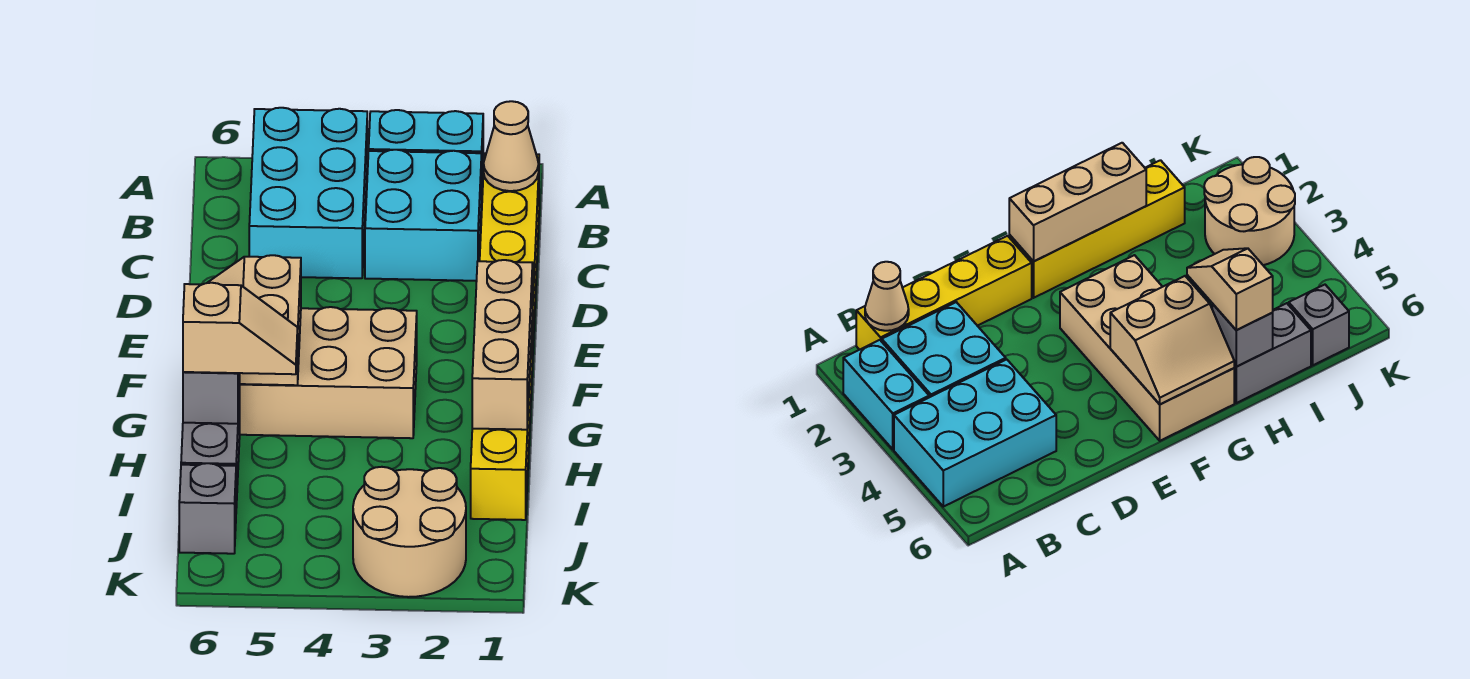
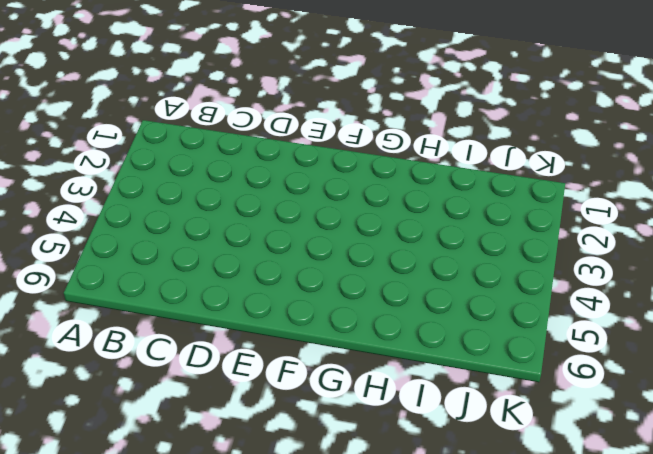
none -> cyan 1x2 brick [369,110,483,181]
none -> cyan 2x3 brick [249,108,367,278]
none -> yellow 1x4 brick [480,153,539,341]

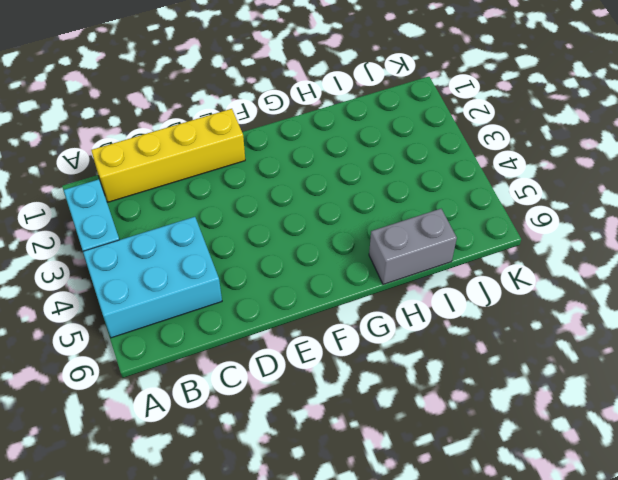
none -> cyan 2x2 brick [365,150,482,281]
none -> yellow 1x4 brick [471,314,533,520]
none -> tan 2x4 brick [240,307,417,438]

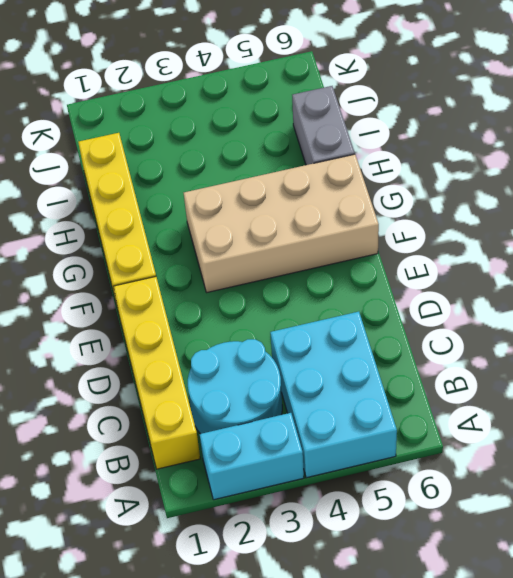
cyan 2x2 round brick [188,339,282,434] -> cyan 2x2 brick [365,150,482,281]
none -> tan 2x2 round brick [353,467,466,597]
none -> grey 1x1 brick [179,463,236,554]
none -> tan 1x1 cone [483,101,539,191]

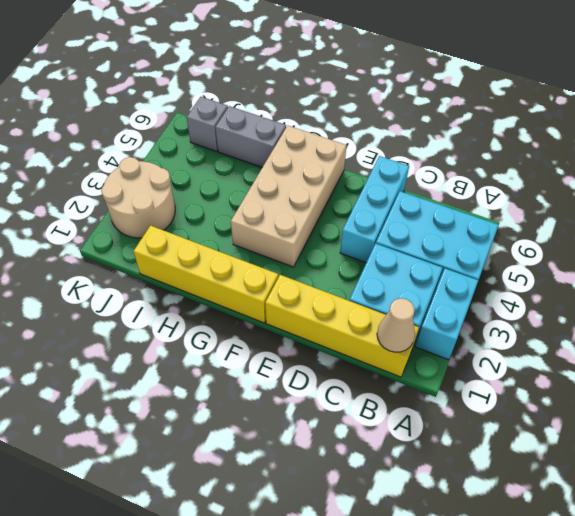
cyan 1x3 brick [340,156,409,263] -> none
none -> tan 1x3 brick [472,260,533,430]
none -> tan 2x2 slope [208,255,301,385]
none -> grey 1x1 brick [183,372,240,424]

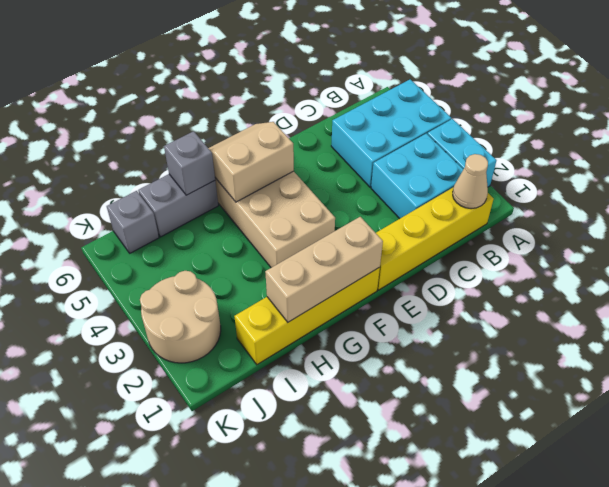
none -> tan 1x2 slope [183,283,298,374]

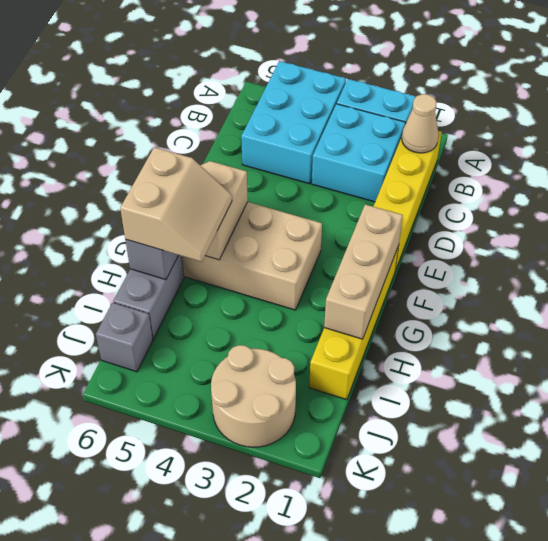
tan 2x2 slope [120,147,232,262] -> tan 1x2 slope [183,283,298,374]

